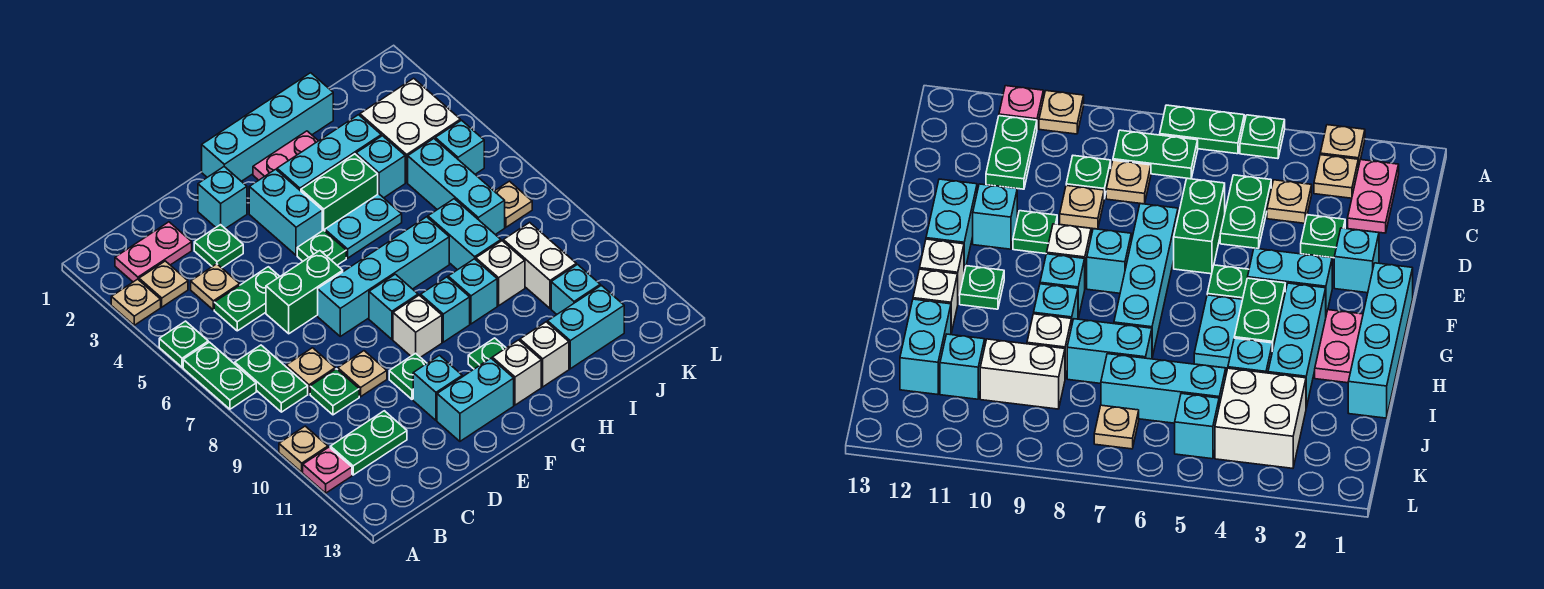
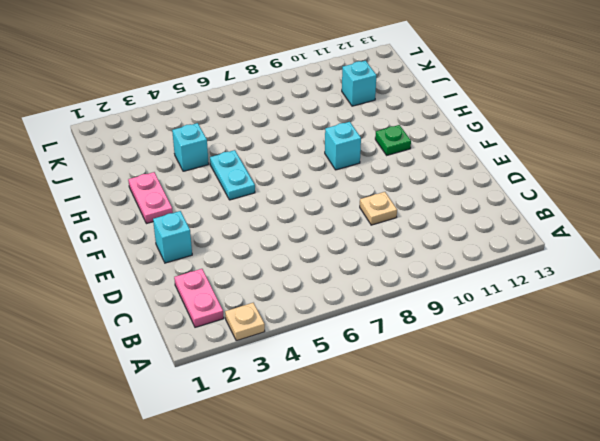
none -> green 1x1 plate [159,321,208,367]
none -> green 1x2 plate [183,342,256,409]
none -> tan 1x1 plate [279,426,328,472]
none -> pink 1x1 plate [303,447,352,493]

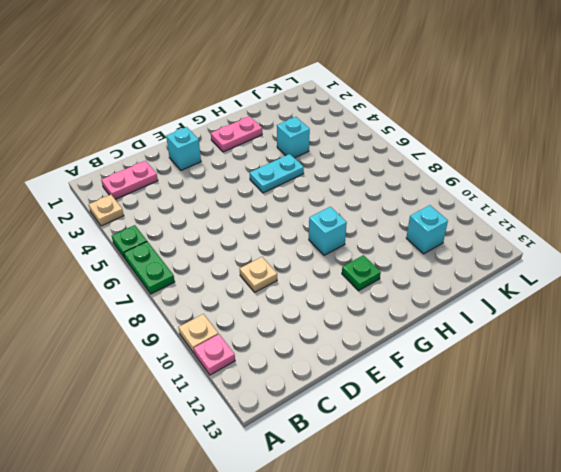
none -> tan 1x1 plate [139,261,188,307]
none -> green 1x2 plate [235,345,308,412]
none -> green 1x2 plate [330,411,407,475]
none -> tan 1x1 plate [191,264,240,310]

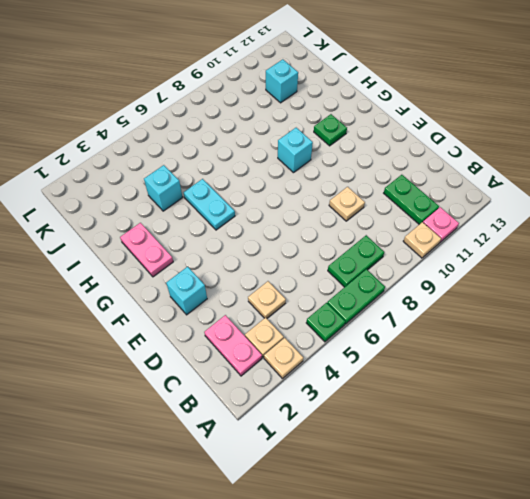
none -> green 1x2 plate [214,267,280,331]
none -> tan 1x1 plate [286,348,335,394]
none -> green 1x1 plate [310,369,359,415]
none -> green 1x1 plate [194,225,243,268]

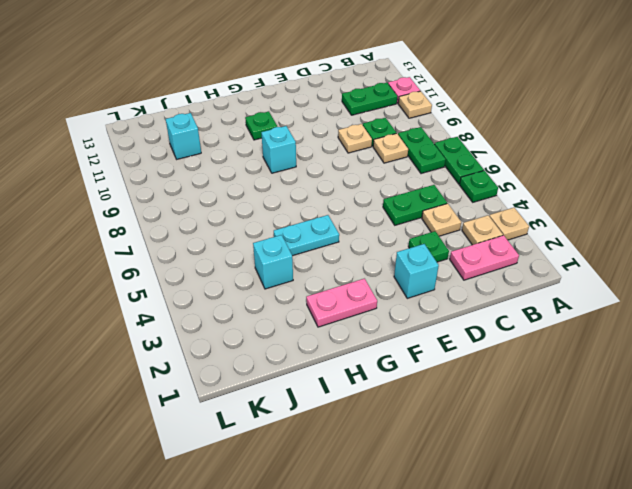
none -> green 1x2 brick [266,251,343,334]
none -> cyan 1x4 brick [318,217,449,336]
none -> green 1x1 plate [389,353,427,399]
none -> cyan 1x1 brick [413,355,462,420]

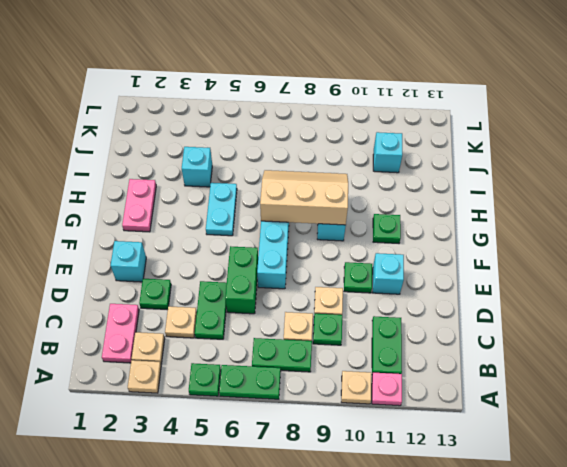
tan 2x3 slope [260,170,348,225] -> none
none -> cyan 1x2 brick [437,358,514,441]
none -> cyan 1x4 brick [202,73,333,181]
none -> cyan 1x2 brick [249,169,322,255]
none -> green 1x1 plate [297,230,346,265]

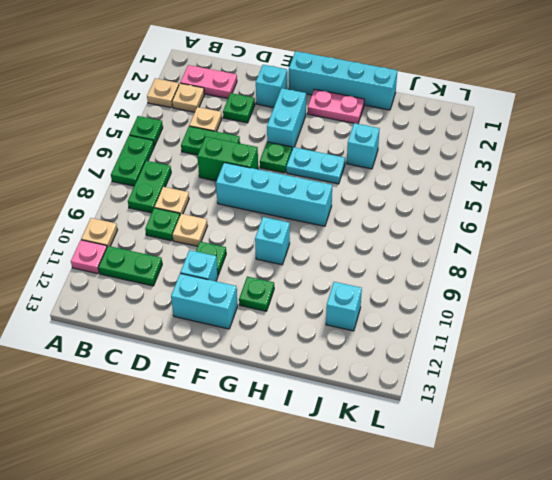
none -> cyan 1x1 brick [369,274,418,339]
none -> white 1x1 brick [393,295,442,357]
none -> cyan 1x3 brick [277,115,381,191]
none -> green 1x2 brick [301,154,378,231]

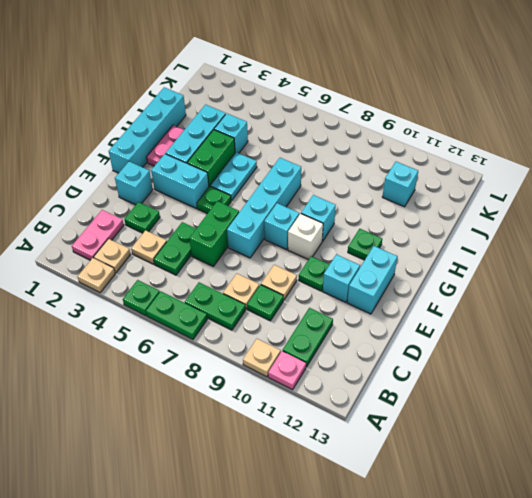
none -> white 1x1 brick [492,340,541,405]
none -> cyan 1x1 brick [448,259,497,324]
none -> white 1x1 brick [520,322,569,387]
none -> cyan 1x2 brick [428,199,501,270]

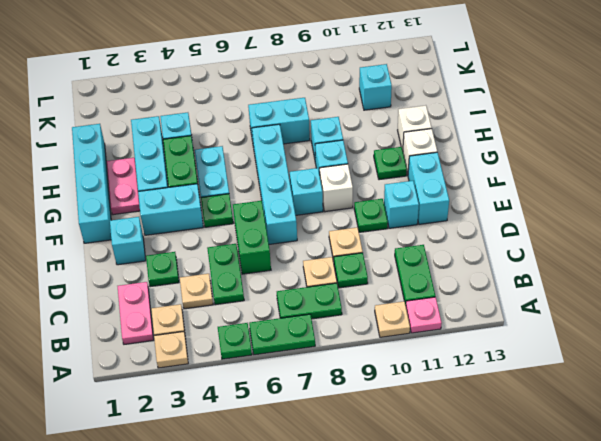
none -> white 1x1 brick [476,241,525,306]
none -> cyan 1x2 brick [548,285,624,369]
none -> white 2x2 brick [360,78,460,183]
none -> cyan 1x3 brick [408,139,505,235]

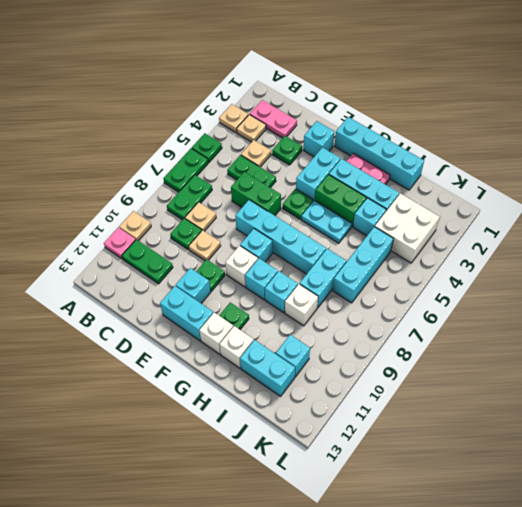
none -> white 1x2 brick [503,222,576,309]
none -> cyan 1x1 brick [435,120,484,174]
none -> tan 1x1 plate [495,181,532,227]

